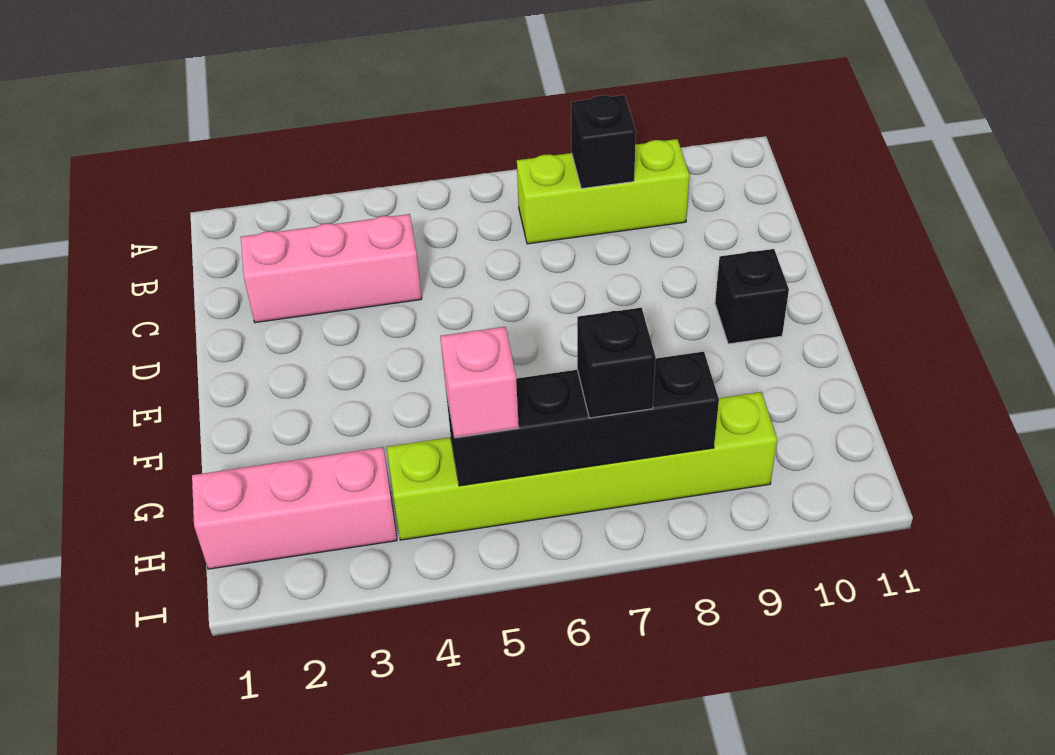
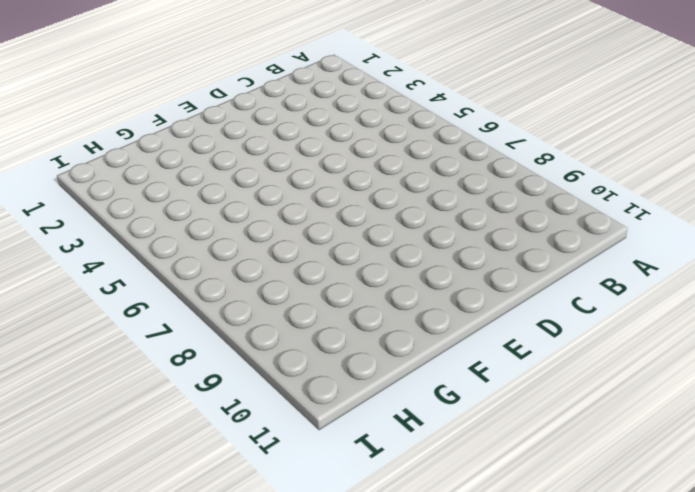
none -> lime 1x3 brick [517,139,689,244]
none -> pink 1x3 brick [241,214,422,323]

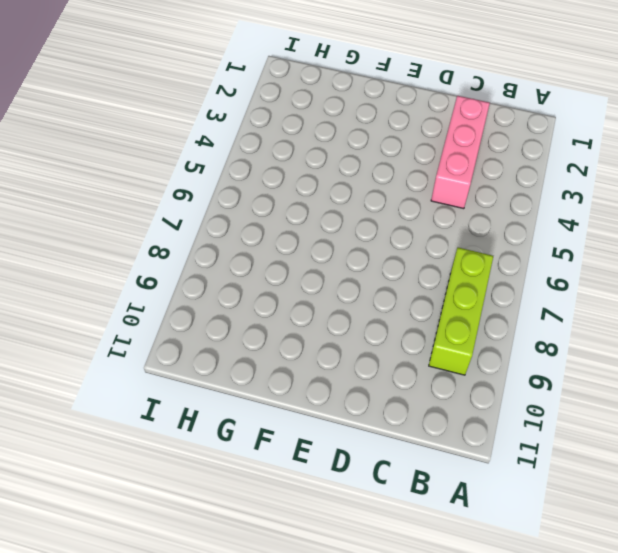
none -> black 1x1 brick [715,249,789,344]
none -> pink 1x3 brick [192,447,397,569]

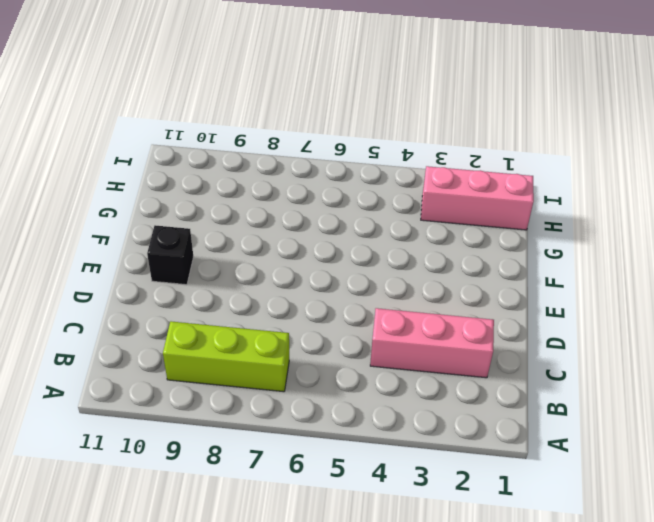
none -> lime 1x6 brick [387,392,777,540]
none -> black 1x1 brick [571,95,636,189]

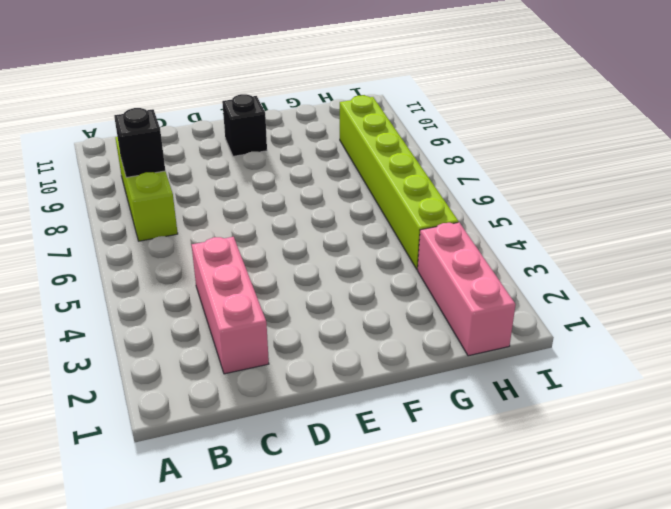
none -> black 1x4 brick [446,352,719,486]
none -> pink 1x1 brick [440,327,519,438]

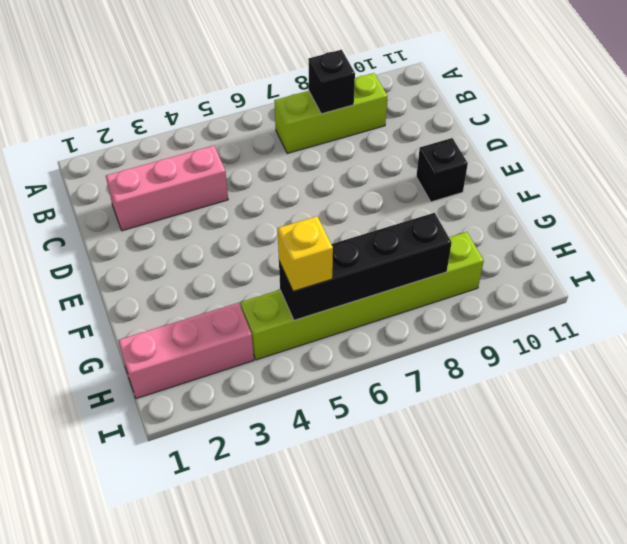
yellow 1x1 brick [278,216,333,291] -> pink 1x1 brick [440,327,519,438]
none -> black 1x1 brick [577,308,656,418]

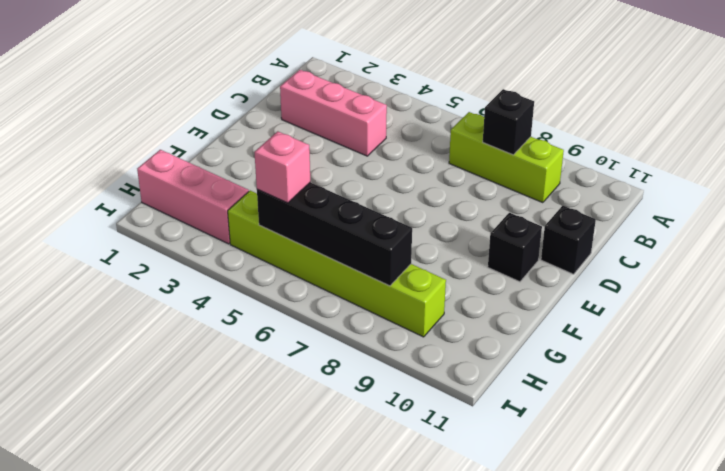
black 1x1 brick [541,206,596,274] -> black 1x1 brick moved to [577,308,656,418]

